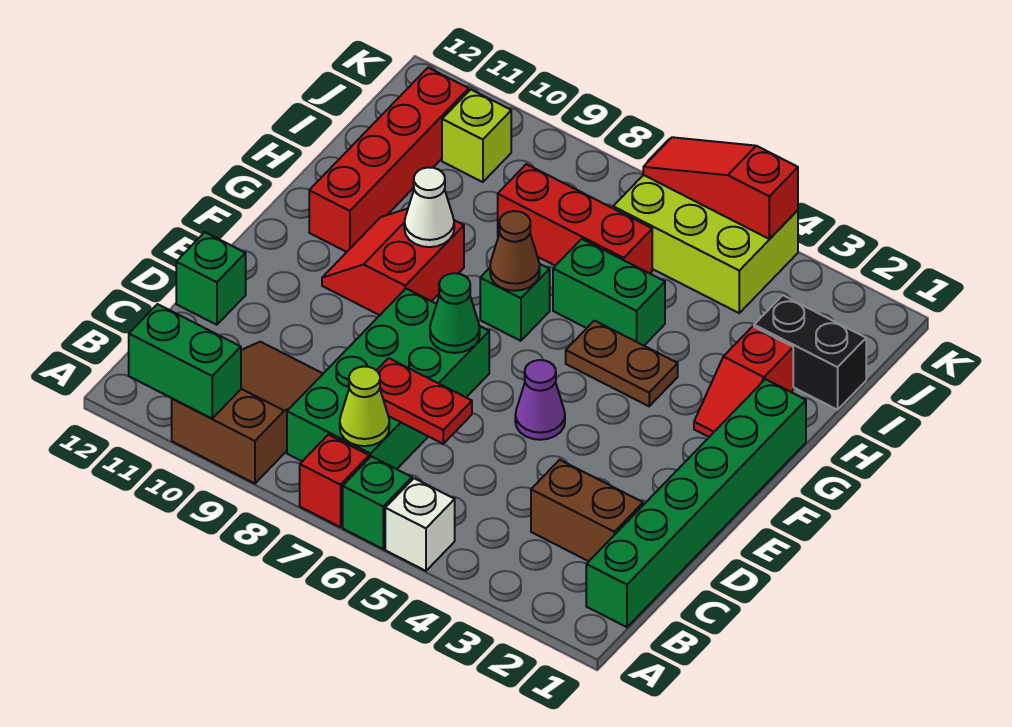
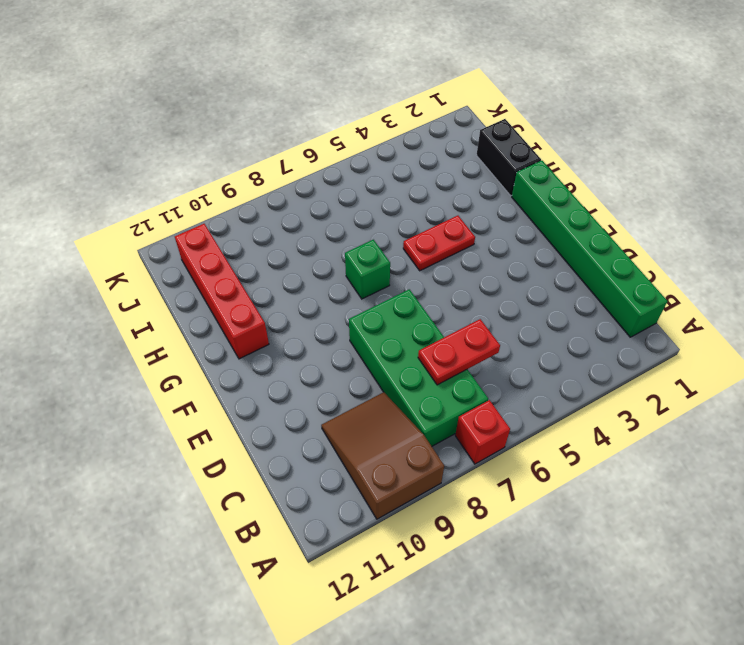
red 1x2 plate [403,216,475,271] -> brown 1x2 plate [566,321,678,406]
black 1x2 brick [476,119,541,196] -> black 1x2 brick turned to [754,295,866,410]
none -> white 1x1 brick [385,478,455,571]
none -> green 1x1 brick [343,456,412,549]
none -> brown 1x2 brick [531,460,643,561]

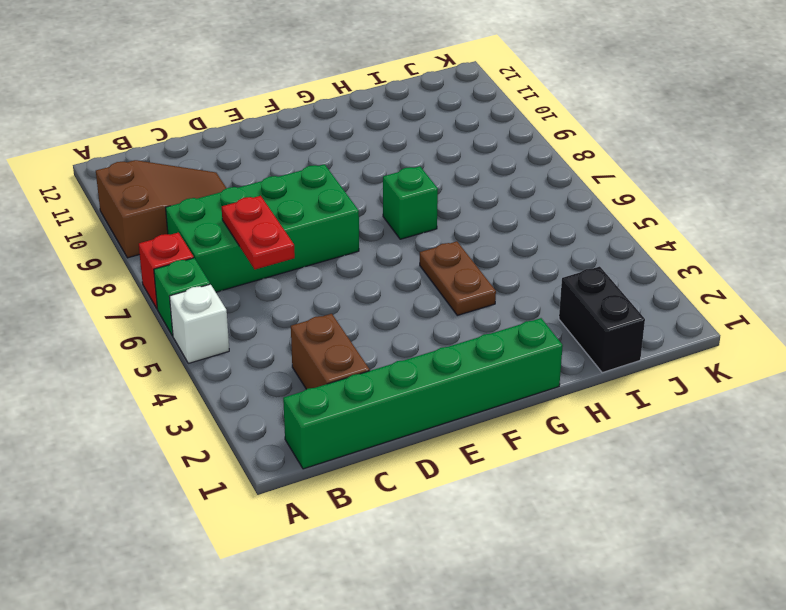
none -> green 1x1 brick [176,232,246,325]
none -> purple 1x1 cone [515,360,565,440]
none -> red 2x2 slope [322,209,464,315]

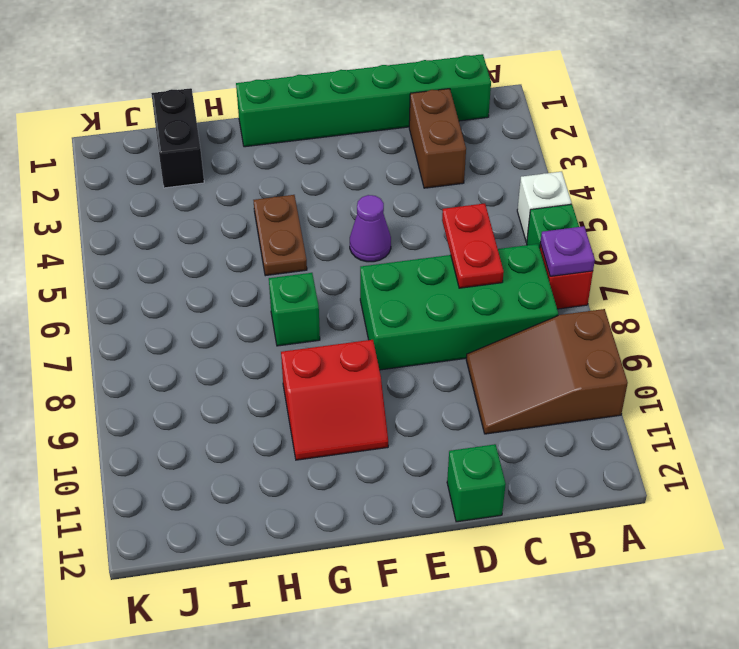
purple 1x1 plate [540,226,595,276] -> none
none -> red 1x2 slope [694,326,793,437]
none -> red 1x4 brick [309,68,469,252]
none -> green 1x2 brick [553,239,665,346]

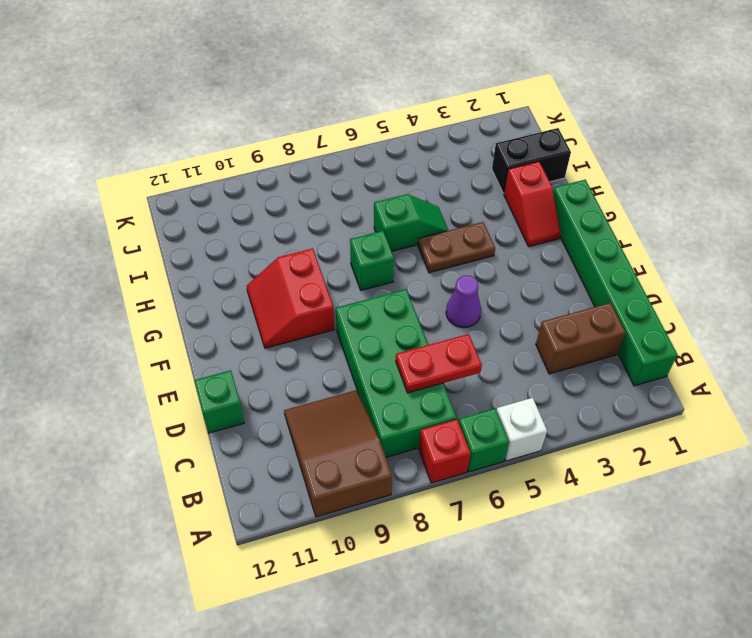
green 1x2 slope [374,194,449,251] -> green 1x2 brick [553,239,665,346]
none -> red 1x4 brick [309,68,469,252]
none -> red 1x3 brick [498,164,652,273]
none -> lime 2x3 brick [613,175,798,313]

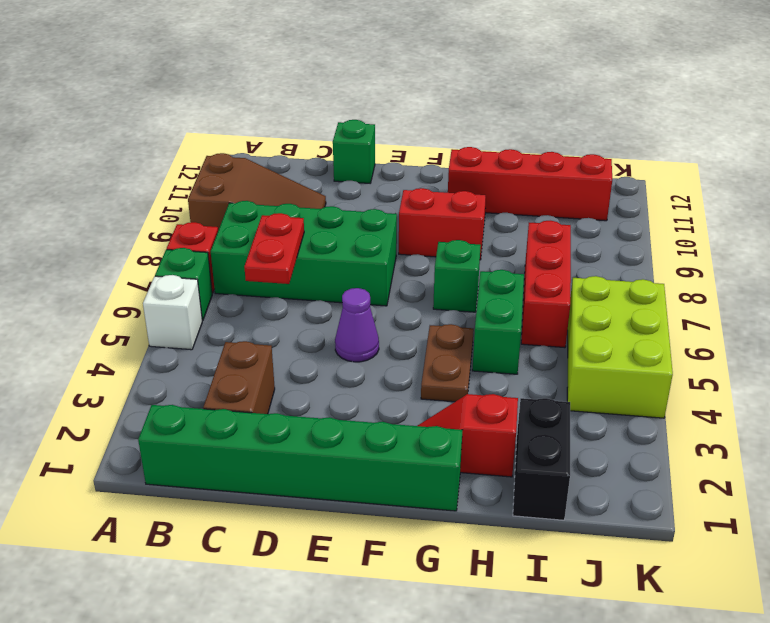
none -> lime 1x1 brick [442,90,511,182]
none -> green 1x2 brick [129,304,241,418]
none -> lime 1x1 cone [340,366,389,446]

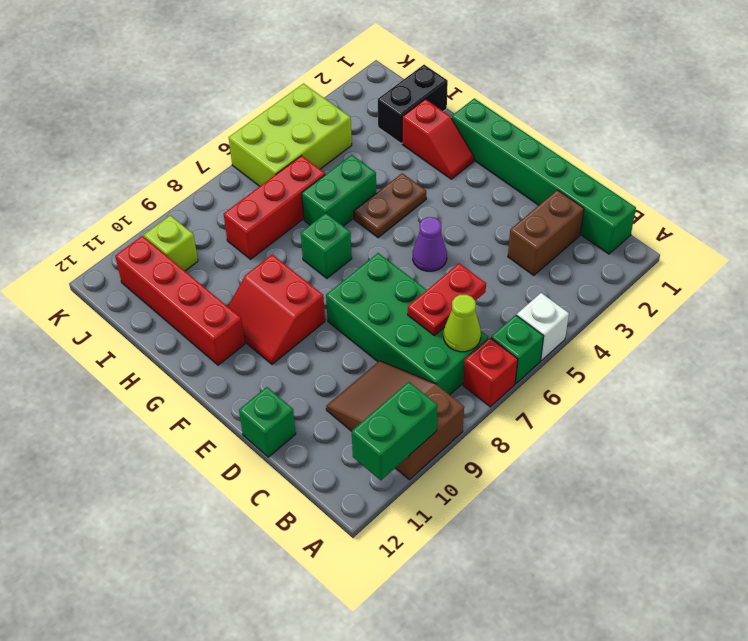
none -> green 1x1 cone [430,273,480,353]
none -> brown 1x1 cone [490,211,540,291]
none -> white 1x1 cone [404,167,454,247]

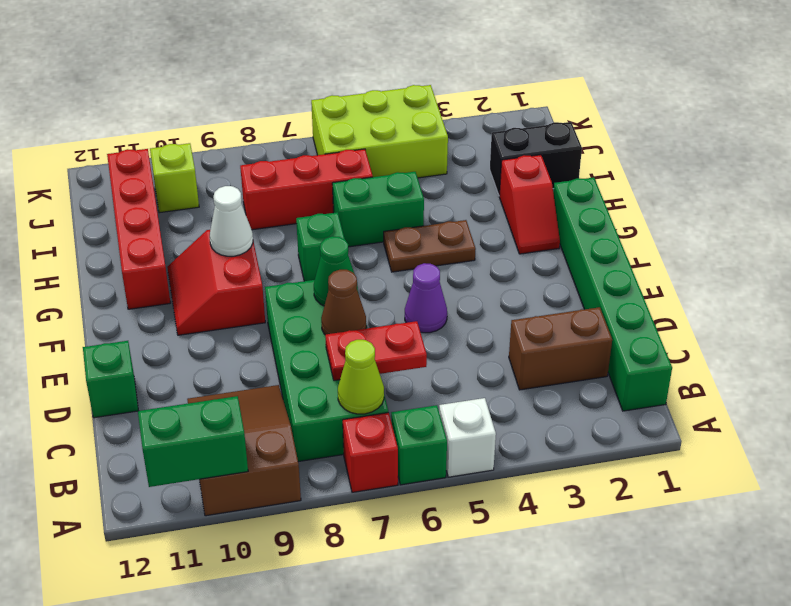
brown 1x1 cone [321,270,366,335] -> brown 1x1 cone moved to [490,211,540,291]
none -> red 1x3 slope [643,137,798,239]

